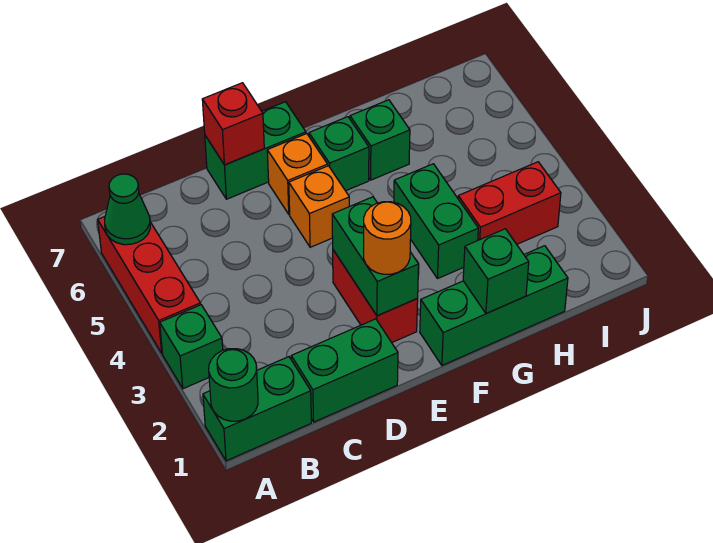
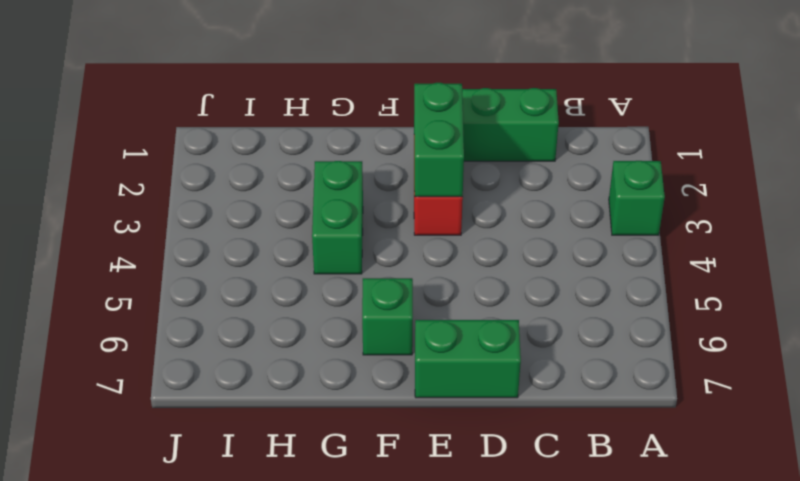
none -> green 1x2 brick [203,357,311,461]
none -> red 1x3 brick [98,217,201,353]
none -> orange 1x1 brick [289,166,349,247]

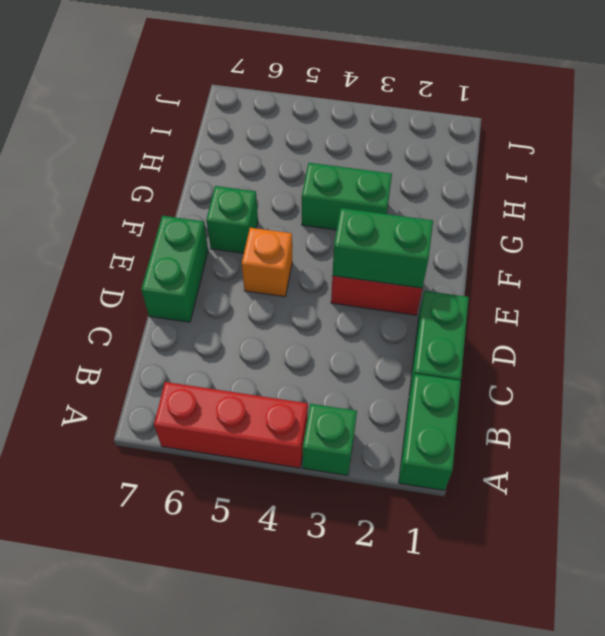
none -> orange 1x1 brick [267,134,328,214]
none -> green 1x3 brick [420,246,568,365]
none -> green 1x1 brick [350,100,410,180]

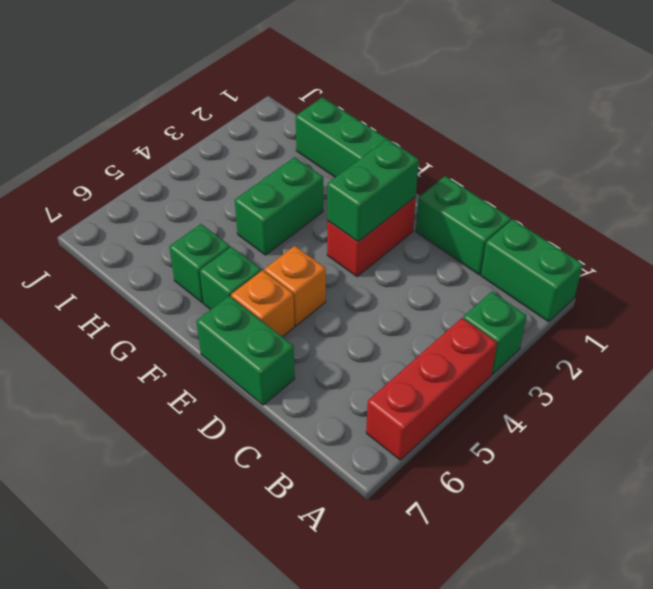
none -> red 1x2 brick [458,162,561,244]
none -> green 1x1 round brick [209,349,258,421]
none -> green 1x1 cone [105,174,150,245]

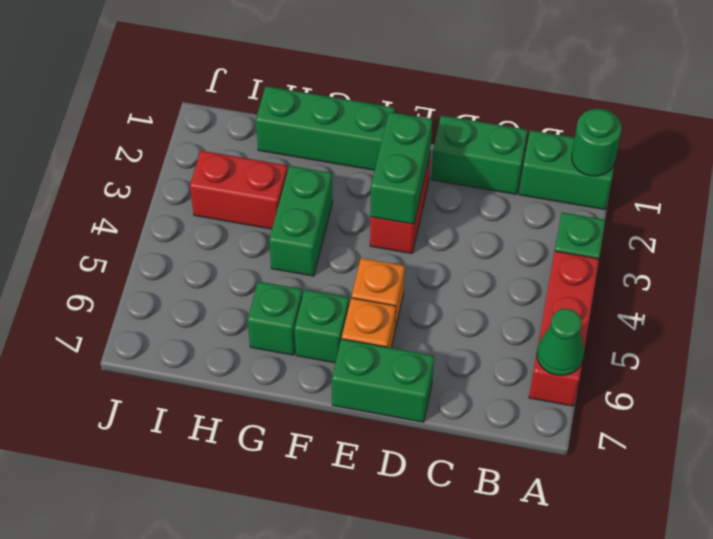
none -> red 1x1 brick [202,83,264,165]
none -> green 1x1 brick [463,229,529,314]
none -> orange 1x1 round brick [364,202,411,274]

